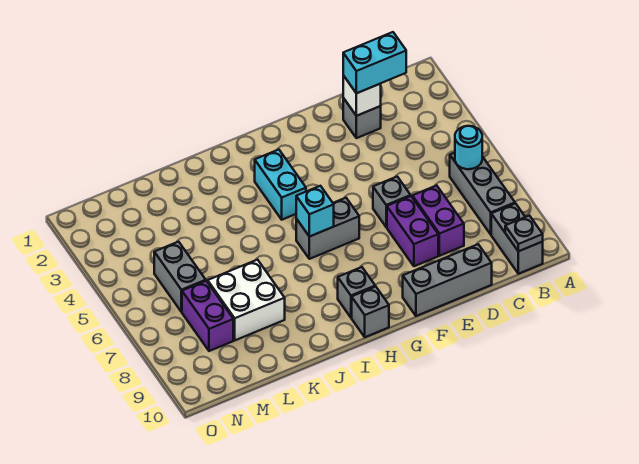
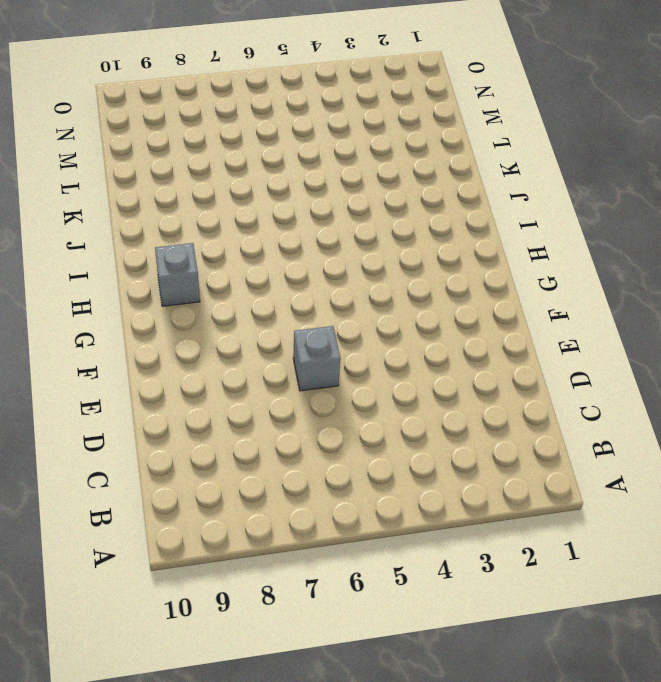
none -> grey 1x3 brick [450,153,515,234]
none -> grey 1x2 brick [491,204,543,274]
none -> grey 1x1 brick [343,98,381,138]

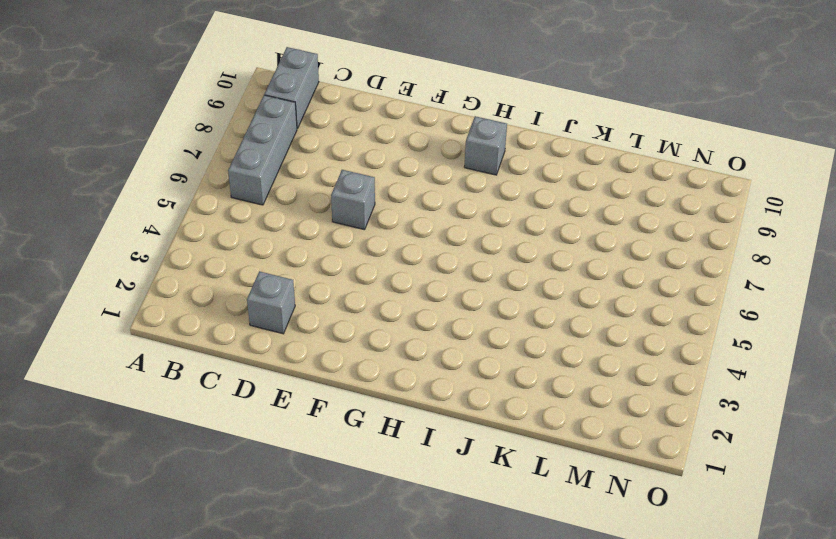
none -> purple 1x2 brick [412,185,464,256]
none -> grey 1x3 brick [403,244,492,316]
none -> purple 1x2 brick [387,196,438,266]

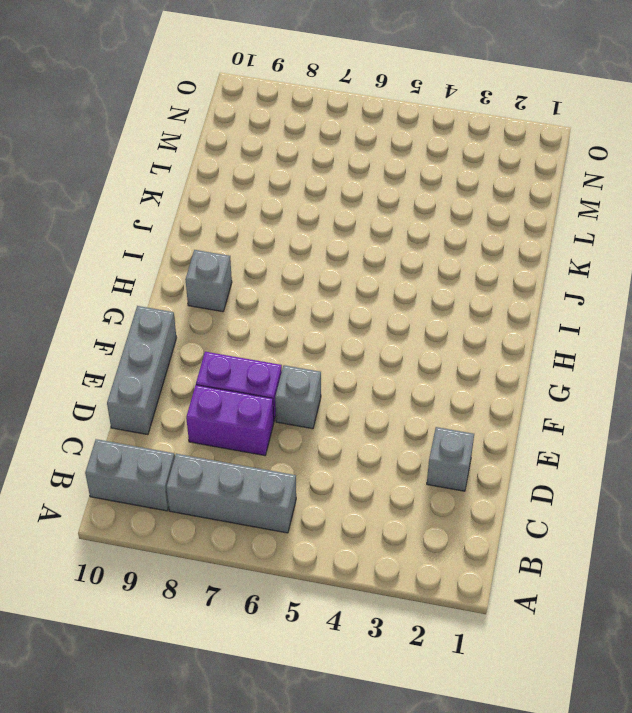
none -> grey 1x2 brick [296,198,359,259]
none -> cyan 1x2 brick [255,150,306,220]
none -> grey 1x1 brick [352,287,389,337]

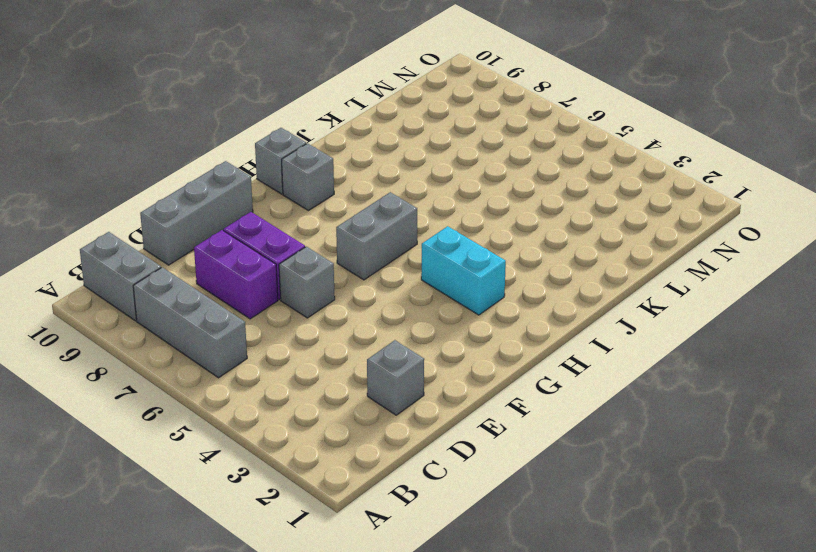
none -> white 2x2 brick [208,260,285,340]
none -> grey 1x2 brick [154,242,206,312]
none -> purple 1x2 brick [182,281,233,351]

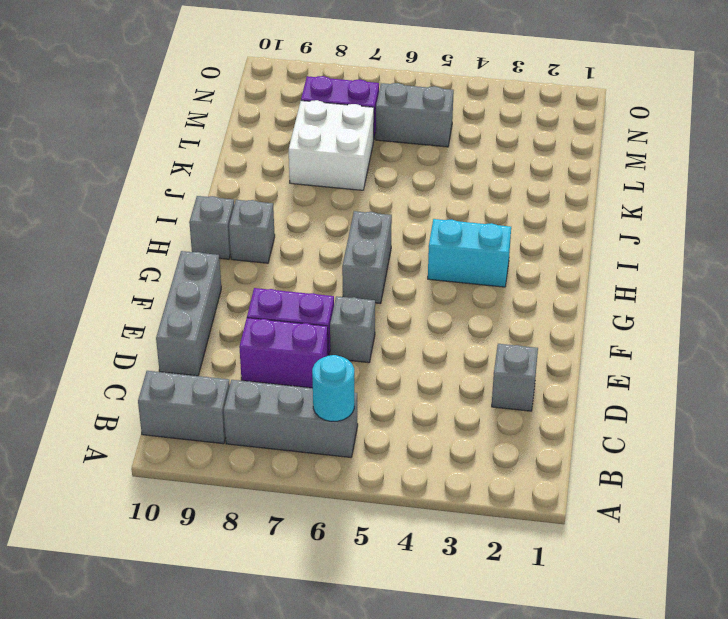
none -> grey 1x1 plate [505,216,543,251]
none -> white 1x1 brick [343,76,381,116]
none -> cyan 1x1 brick [296,186,334,237]

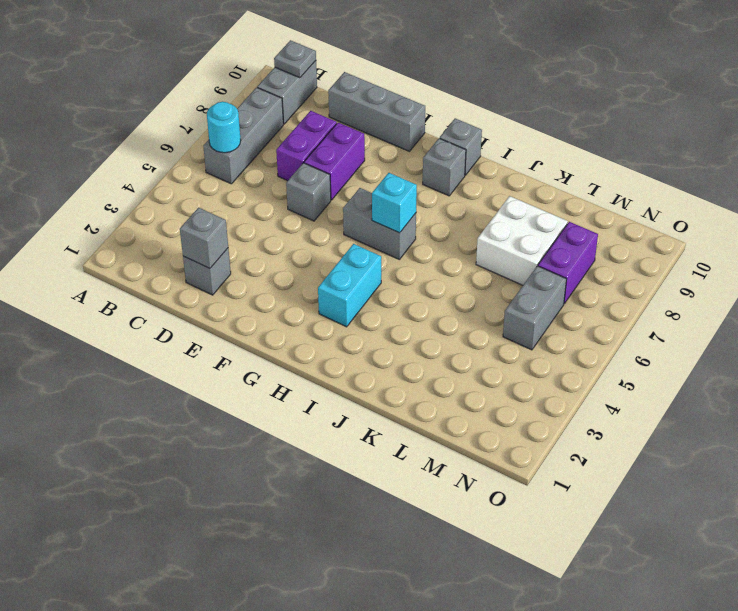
grey 1x1 brick [180,208,228,268] -> white 1x1 brick [343,76,381,116]
none -> cyan 1x2 brick [343,32,406,93]

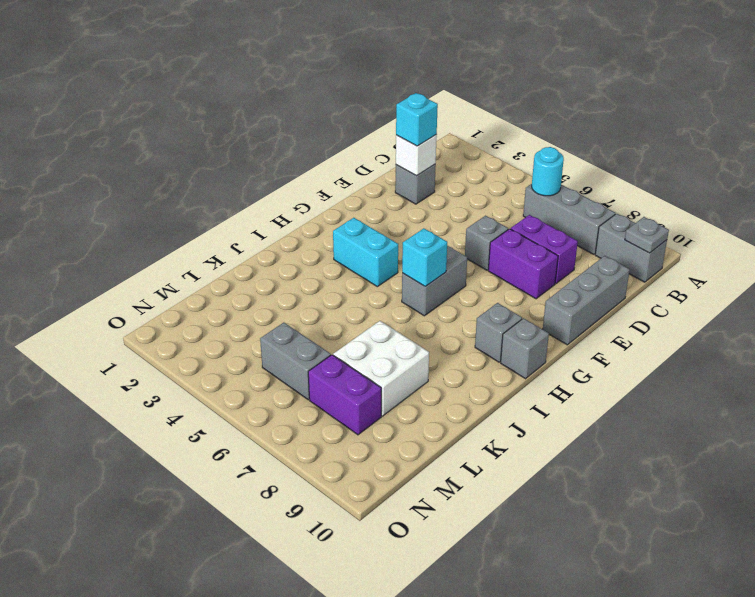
cyan 1x1 brick [396,93,438,146] -> cyan 1x2 brick [343,32,406,93]

